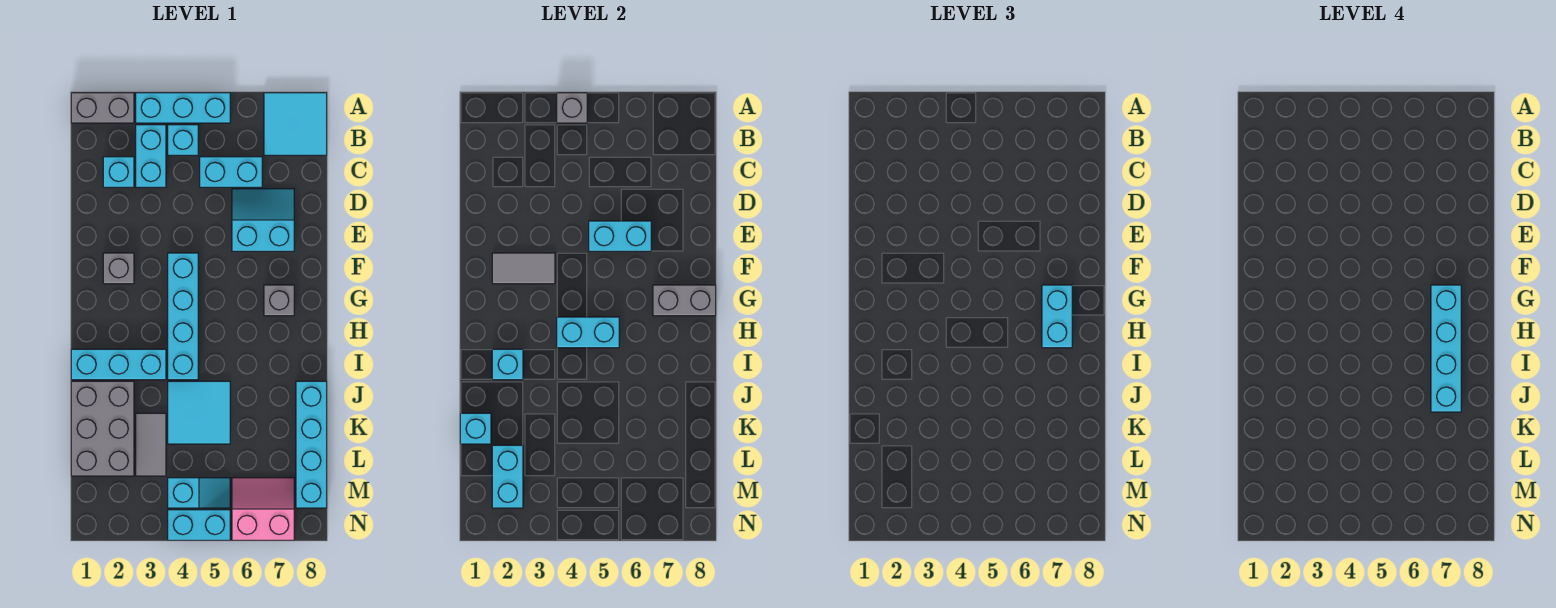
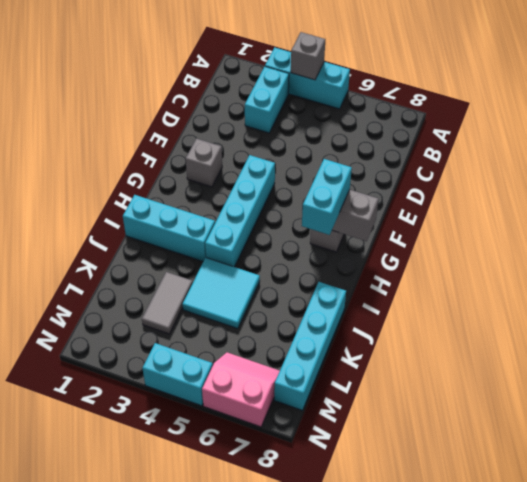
none -> grey 1x2 brick [71,93,134,123]
none -> cyan 2x2 tile [264,93,327,155]
none -> cyan 1x1 brick [168,125,198,155]

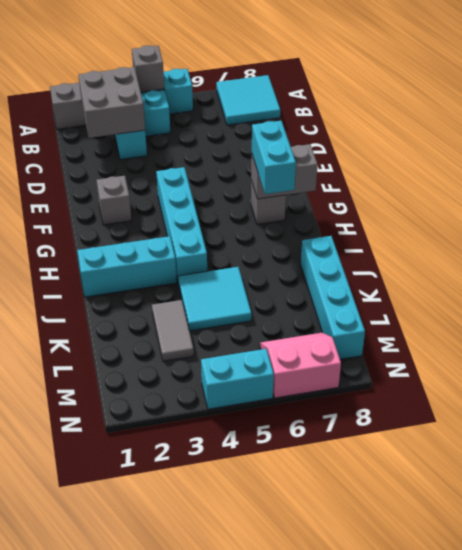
grey 2x2 brick [78,67,145,138] -> none
none -> cyan 1x1 brick [103,157,134,187]
none -> cyan 1x2 brick [200,157,262,187]
none -> cyan 2x2 slope [232,189,294,251]

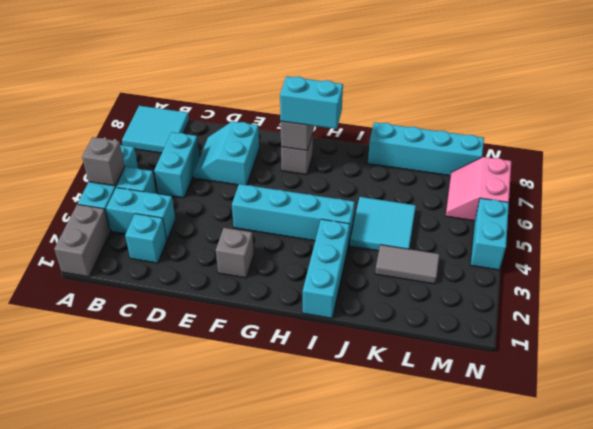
none -> grey 2x3 brick [71,381,134,476]
none -> cyan 1x2 slope [168,478,230,508]
none -> cyan 1x2 brick [589,221,651,251]

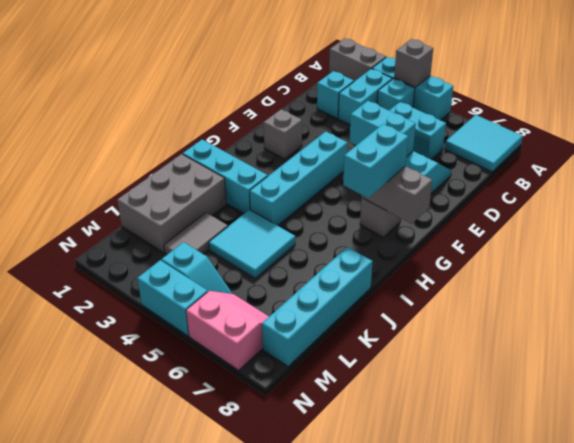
none -> grey 1x2 tile [492,253,555,284]
none -> cyan 1x2 brick [557,317,619,348]
none -> cyan 1x1 brick [492,349,523,380]

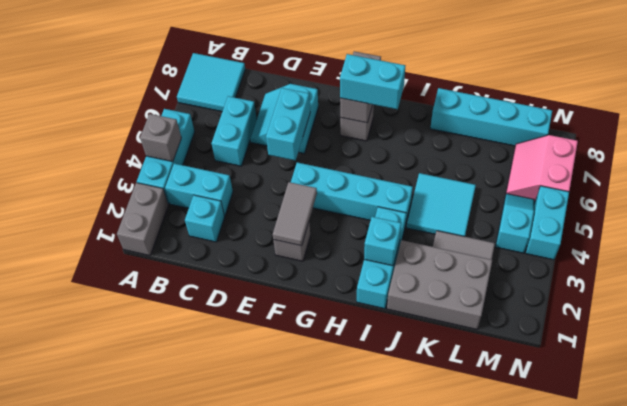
none -> cyan 1x1 brick [168,125,198,155]
none -> cyan 1x2 brick [557,317,619,348]
none -> cyan 1x1 brick [460,413,491,444]

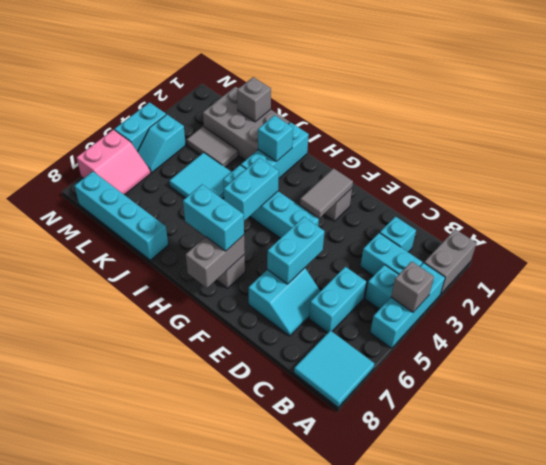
grey 1x1 brick [237,77,271,122] -> cyan 1x1 brick [460,413,491,444]
none -> cyan 1x2 brick [492,445,523,508]
none -> cyan 1x4 brick [1431,285,1461,412]

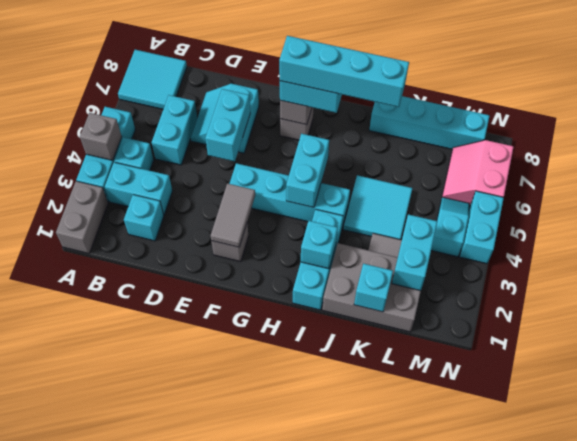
cyan 1x2 brick [392,214,437,291] -> cyan 1x2 brick turned to [492,445,523,508]

